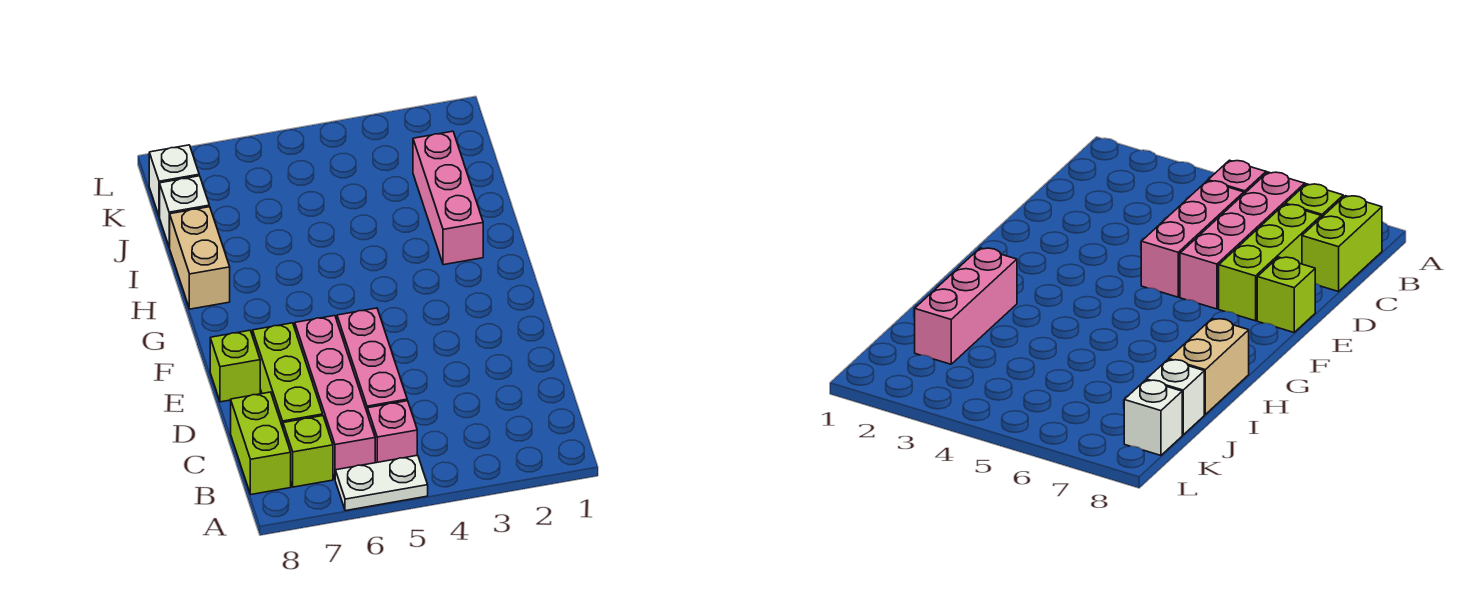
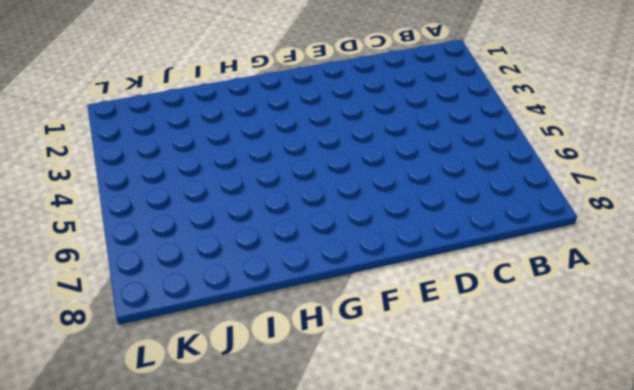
none -> white 1x2 plate [335,455,428,511]
none -> pink 1x1 brick [368,401,417,463]
none -> pink 1x4 brick [295,316,375,478]

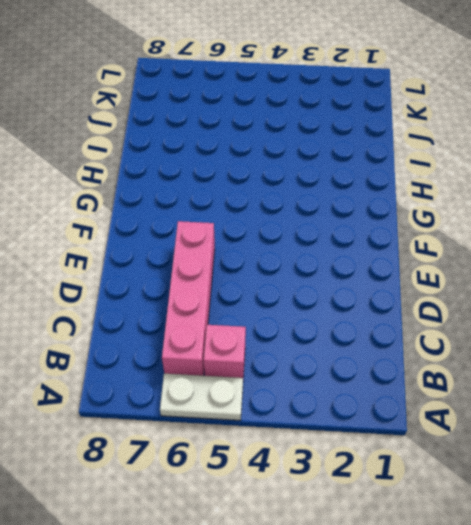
none -> lime 1x1 brick [283,416,333,487]
none -> lime 1x2 brick [231,392,291,494]
none -> pink 1x3 brick [337,308,407,414]

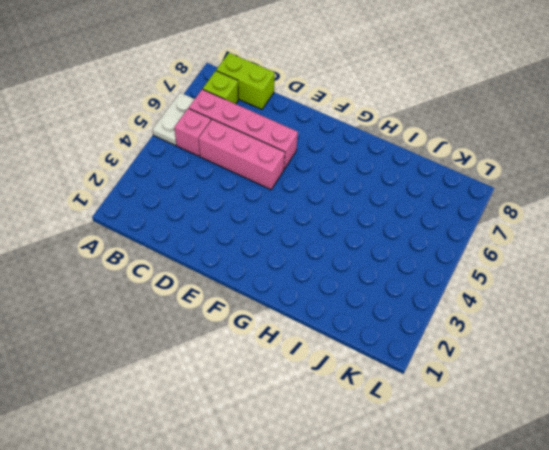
none -> lime 1x3 brick [253,323,323,427]
none -> lime 1x1 brick [210,330,260,402]
none -> pink 1x3 brick [413,131,483,265]

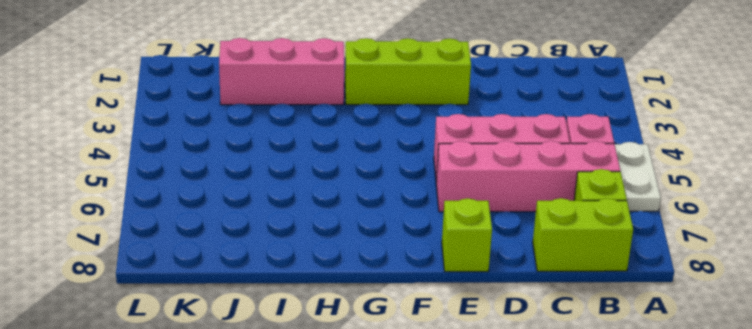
lime 1x3 brick [345,38,471,105] -> lime 1x3 brick moved to [253,323,323,427]
none -> tan 1x2 brick [170,207,230,309]
none -> white 1x1 brick [160,176,209,247]
none -> white 1x1 brick [149,145,199,217]

